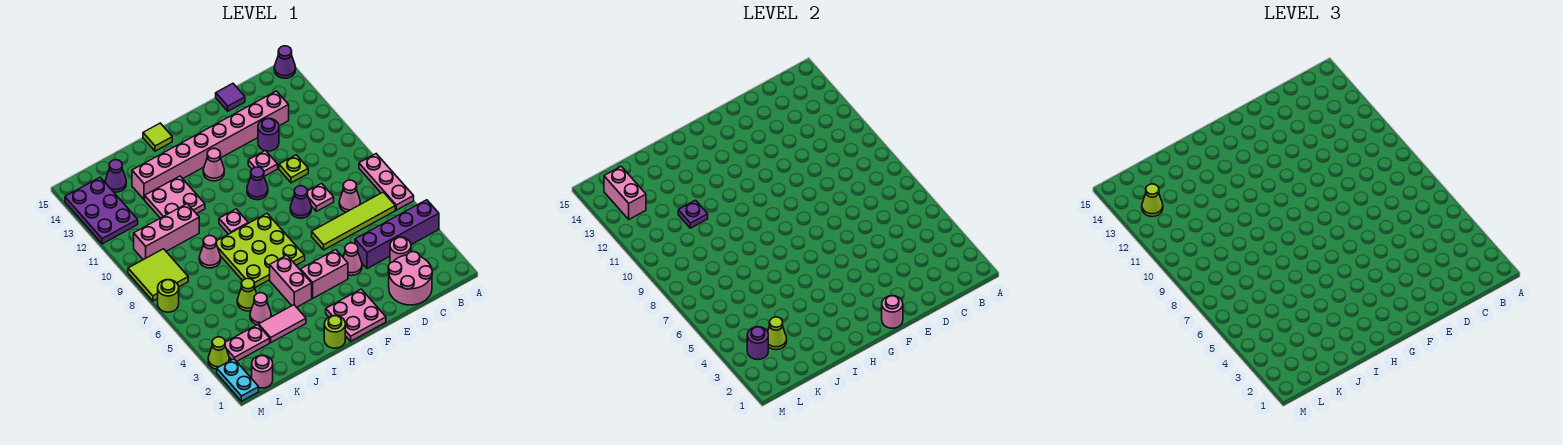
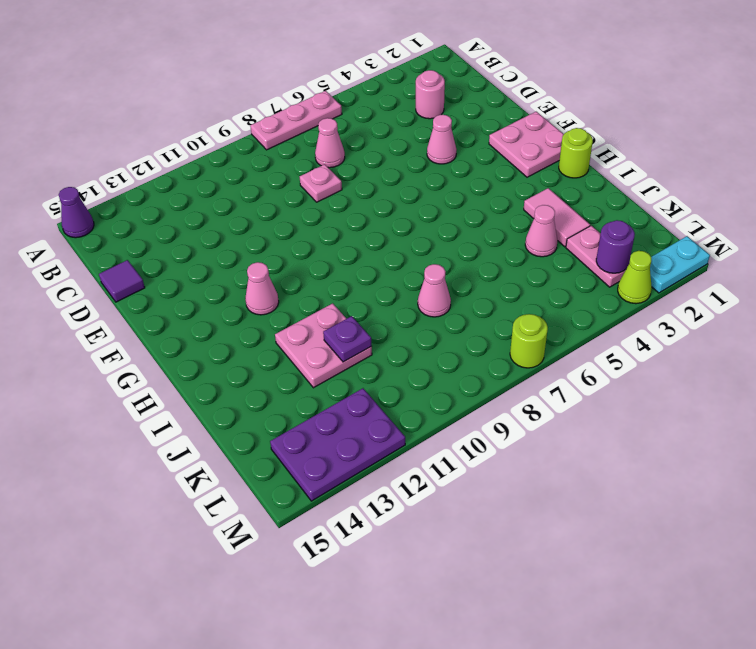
none -> purple 1x4 brick [355,200,439,269]
none -> lime 1x4 tile [312,192,395,250]
none -> pink 2x2 round brick [388,252,432,305]
none -> pink 1x8 brick [132,91,289,200]

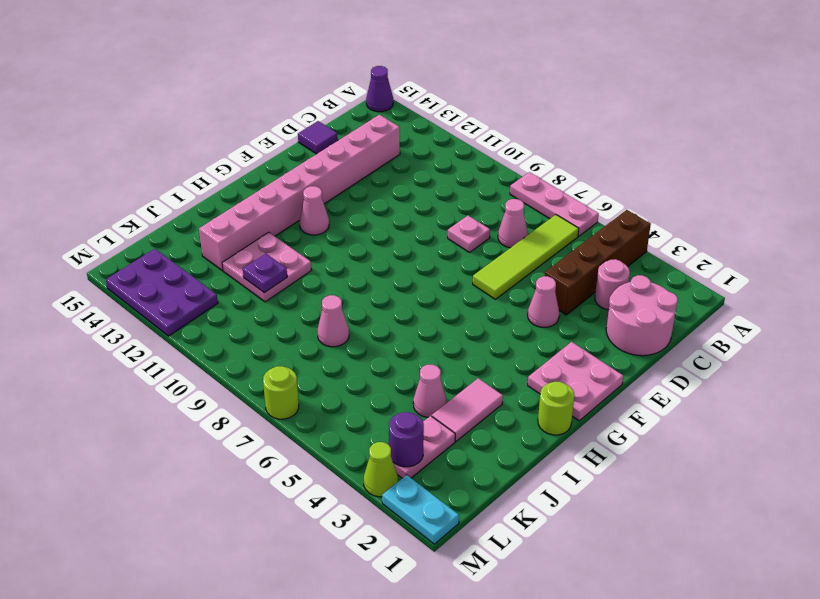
brown 1x4 brick [545,210,651,315] -> purple 1x4 brick [355,200,439,269]
none -> lime 1x1 plate [279,155,308,183]
none -> purple 1x1 round brick [258,118,279,151]
none -> purple 1x1 cone [290,186,311,218]
none -> pink 1x1 plate [248,151,278,176]

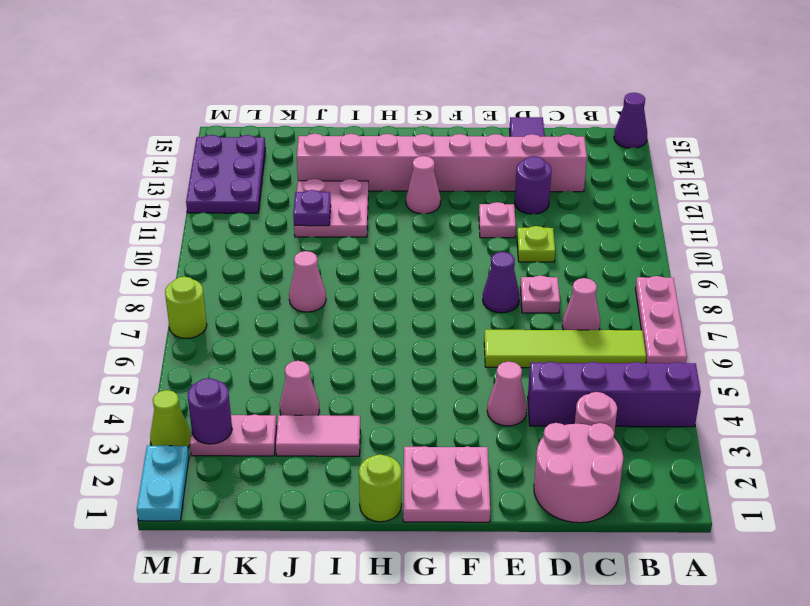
none -> pink 1x2 brick [300,250,348,298]
none -> purple 1x1 cone [247,167,268,200]
none -> lime 3x3 plate [216,213,305,288]
none -> pink 1x2 brick [270,255,312,307]

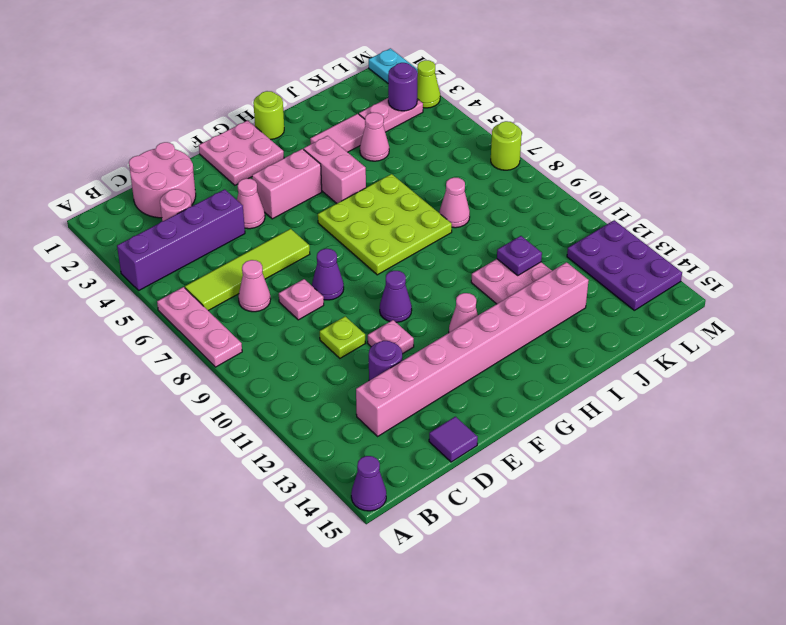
none -> pink 1x1 plate [219,209,248,234]
none -> lime 1x1 tile [143,123,172,151]
none -> lime 1x1 cone [237,278,257,311]
none -> pink 1x3 brick [134,204,199,260]

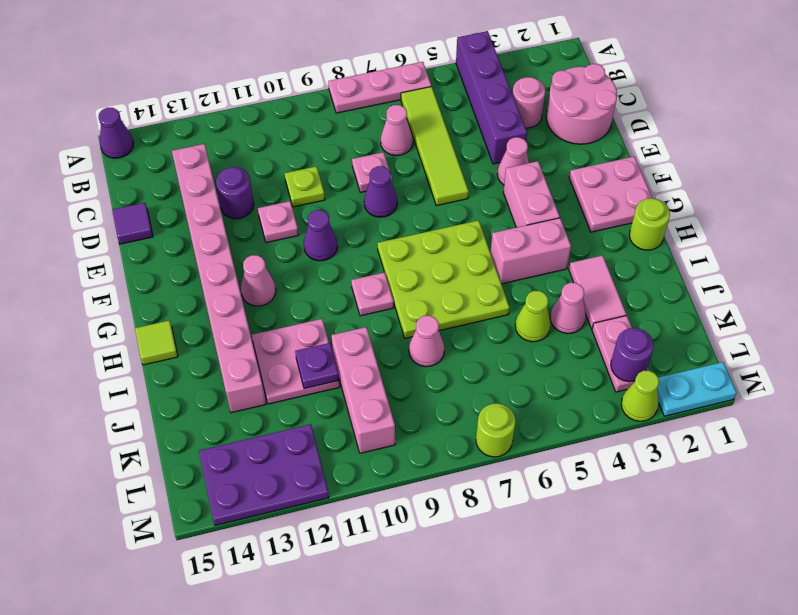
none -> purple 1x1 cone [105,160,126,192]
none -> pink 1x1 round brick [252,355,273,388]
none -> lime 2x2 tile [128,249,188,301]
none -> pink 1x1 round brick [882,296,903,328]

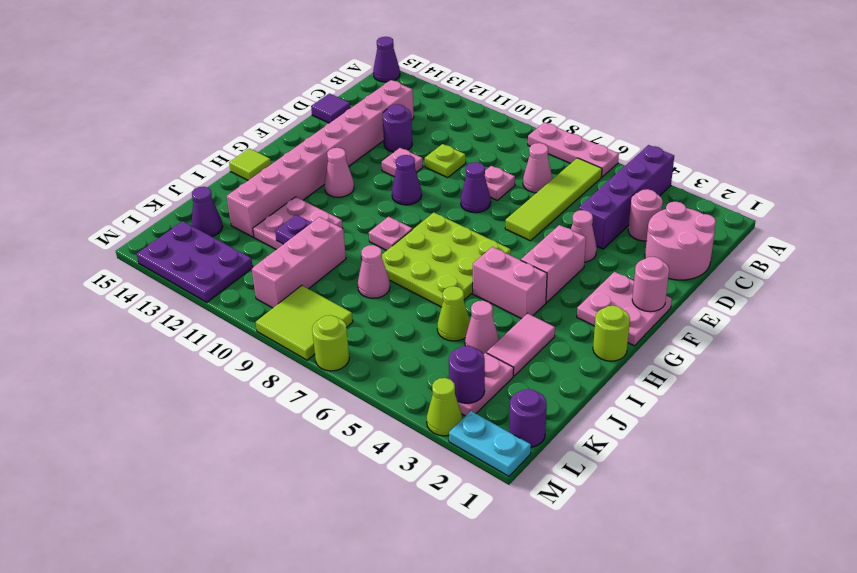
purple 1x1 round brick [509,389,547,447] -> pink 1x1 round brick [252,355,273,388]
none -> lime 1x1 cone [767,317,787,350]
none -> pink 1x2 brick [604,166,646,219]
none -> lime 1x1 cone [1142,184,1163,217]

